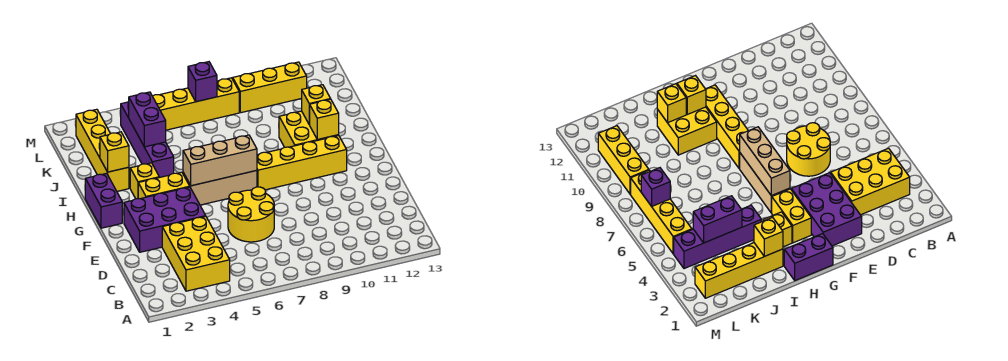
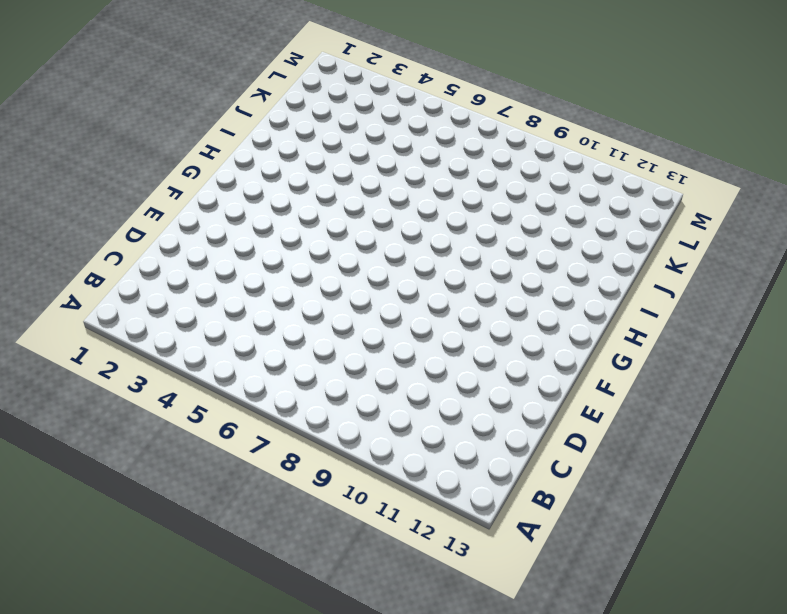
none -> yellow 2x3 brick [162,216,230,291]
none -> yellow 2x2 round brick [228,187,274,242]
none -> purple 2x3 brick [124,187,205,252]

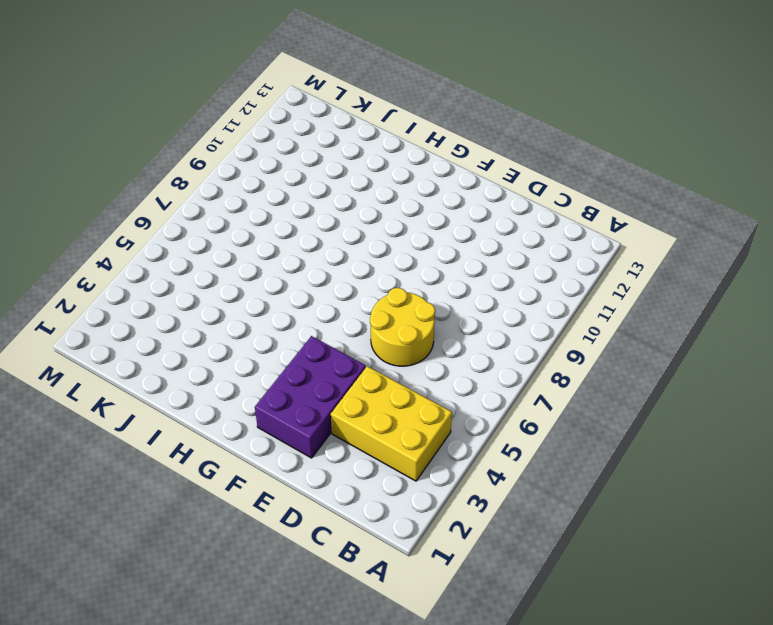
none -> purple 1x2 brick [85,173,122,228]
none -> yellow 1x2 brick [138,172,190,199]
none -> tan 1x3 brick [183,170,257,205]

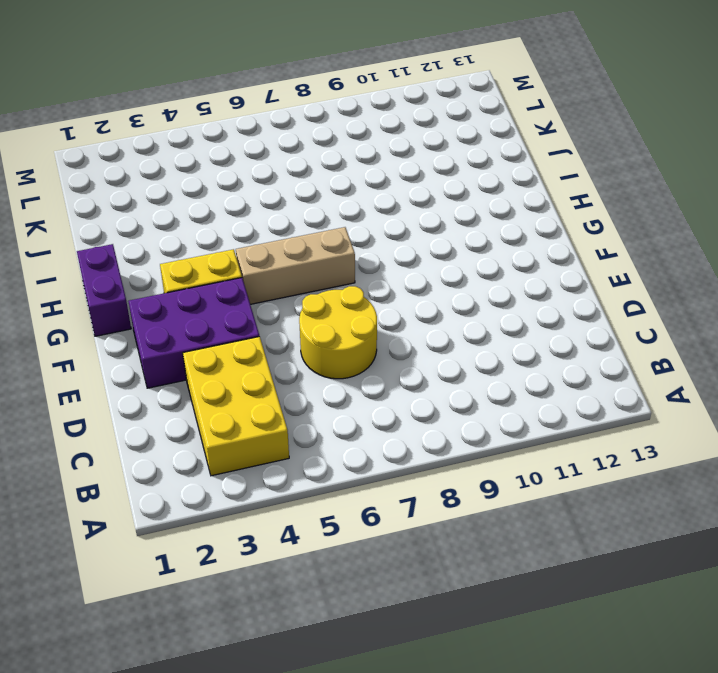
none -> yellow 1x4 brick [257,136,347,190]
none -> yellow 1x1 brick [130,163,159,199]
none -> yellow 2x2 brick [279,111,339,147]

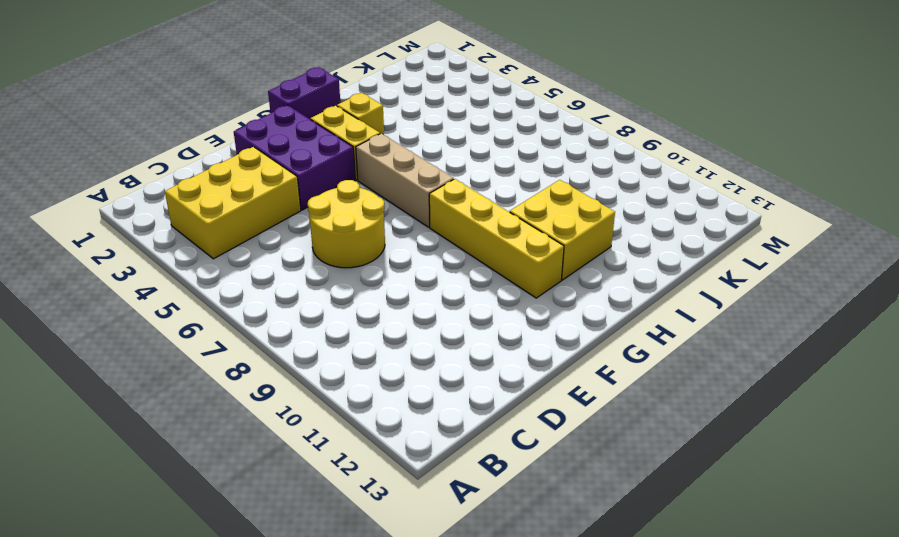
none -> yellow 1x4 brick [76,109,129,191]
none -> purple 1x4 brick [121,102,174,177]
none -> yellow 1x4 brick [153,78,239,130]

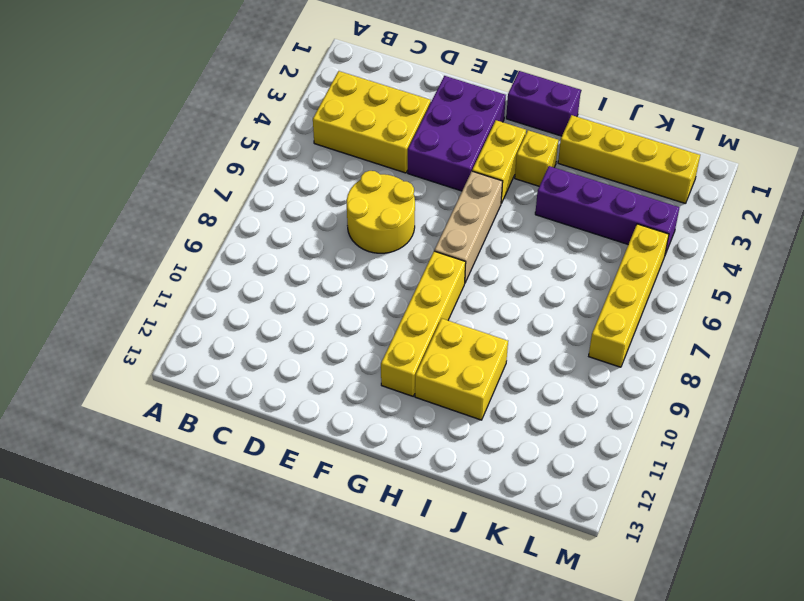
none -> yellow 1x3 brick [233,62,307,113]
none -> tan 1x3 brick [183,135,257,186]
none -> yellow 1x1 brick [309,99,339,139]

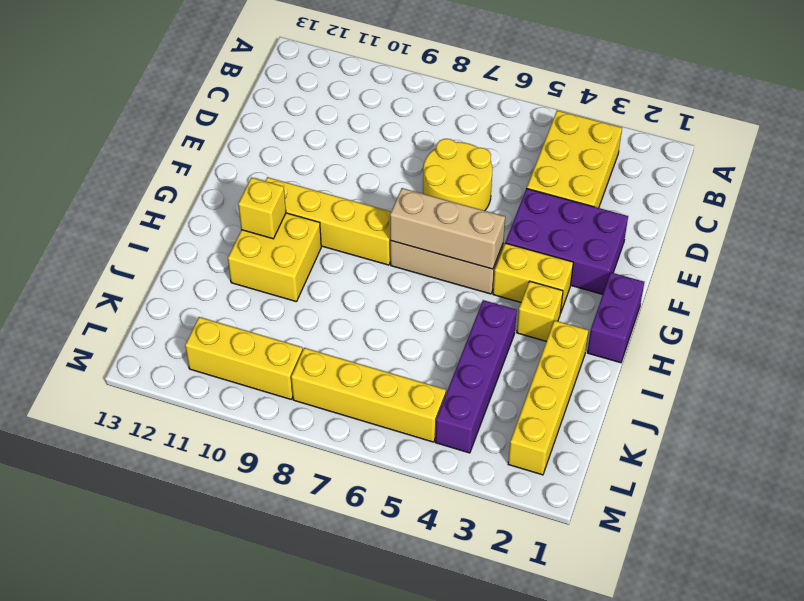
none -> yellow 1x1 brick [100,132,129,172]
none -> yellow 1x1 brick [302,85,330,124]
none -> purple 1x2 brick [129,92,166,147]

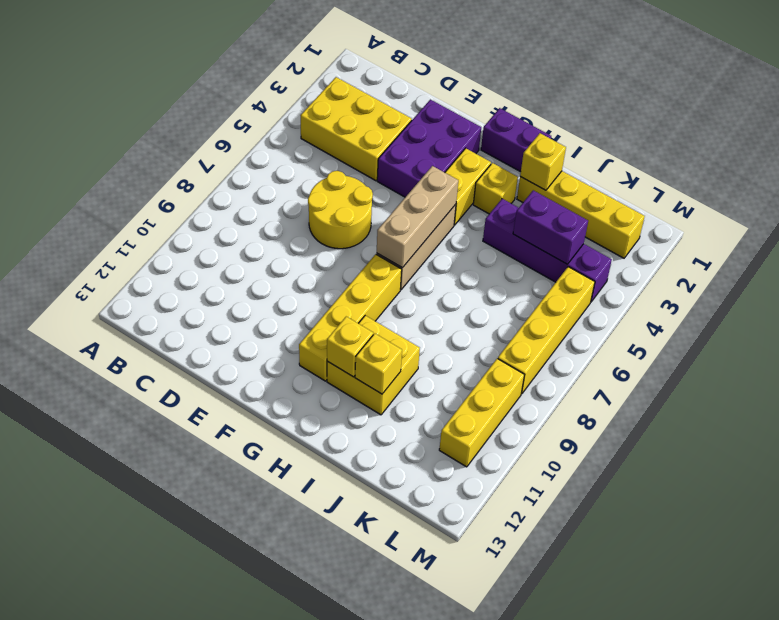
none -> purple 1x1 brick [188,62,217,102]

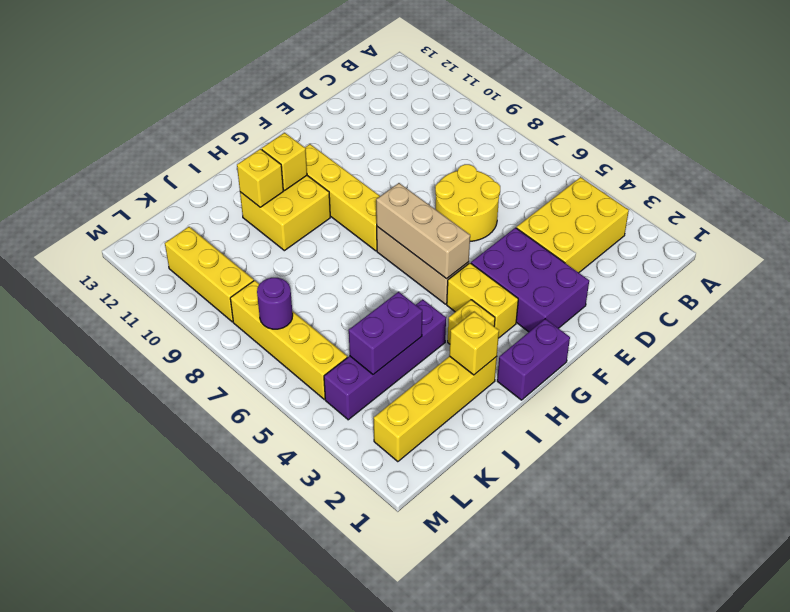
purple 1x1 round brick [257,278,293,329] -> purple 1x1 brick [188,62,217,102]

